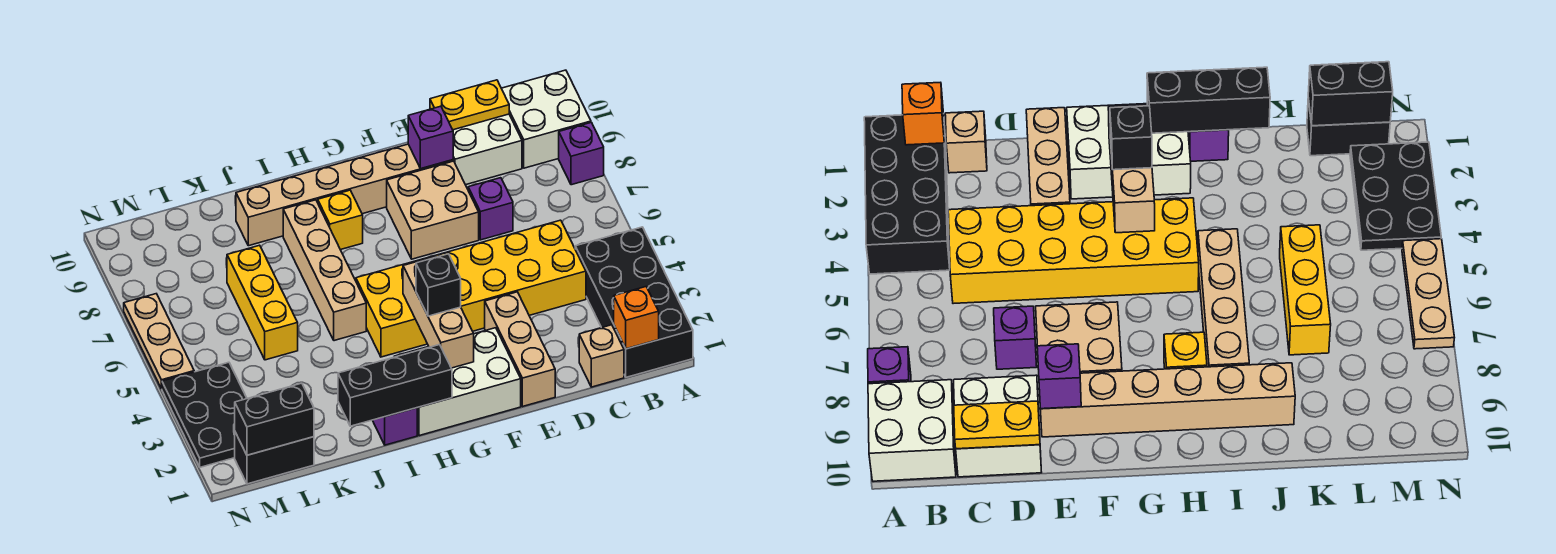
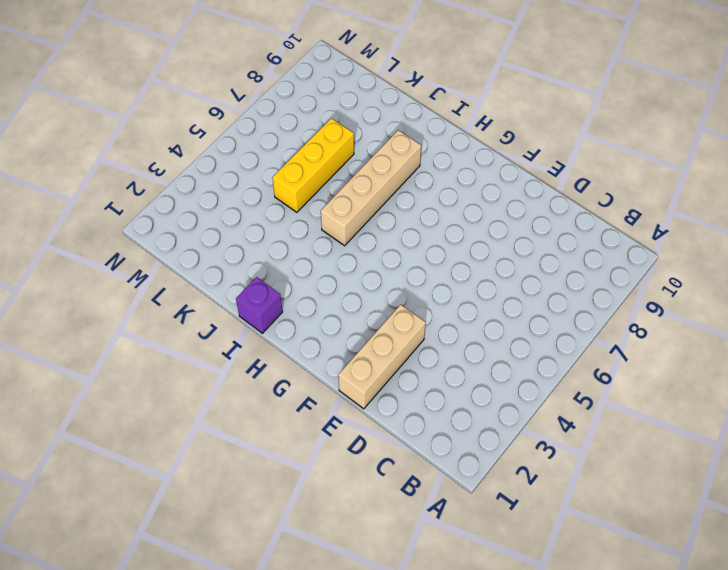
none -> black 2x4 brick [575,227,693,377]
none -> purple 1x1 brick [559,122,604,185]
none -> white 2x2 brick [501,70,591,168]

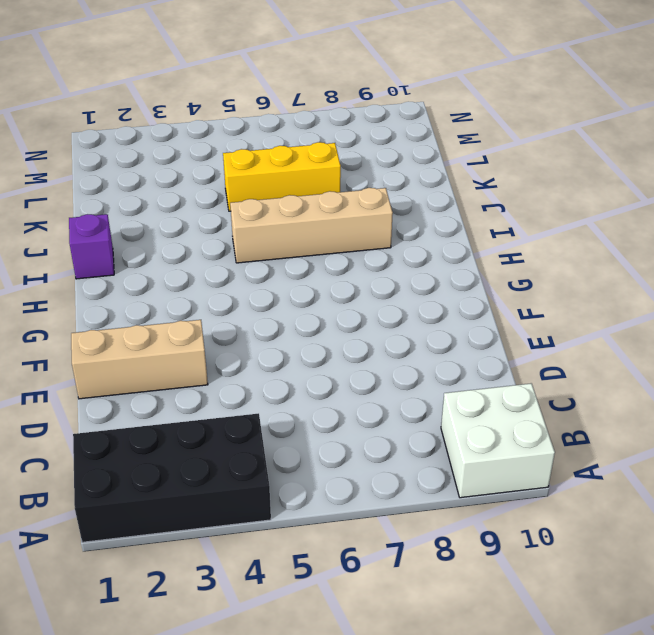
none -> purple 1x1 brick [559,122,604,185]
none -> tan 1x1 brick [579,325,624,387]
none -> yellow 2x6 brick [356,220,586,357]

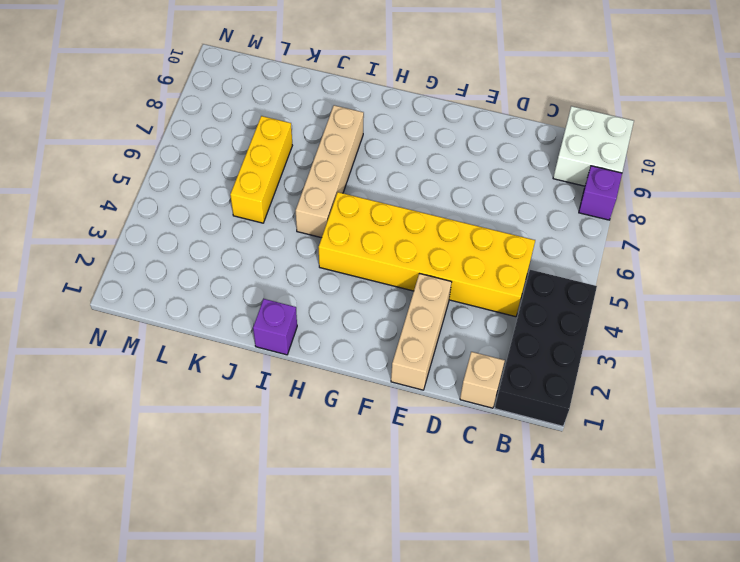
none -> white 2x2 brick [453,114,522,185]
none -> purple 1x1 brick [468,178,513,240]
none -> tan 2x2 brick [387,161,479,259]

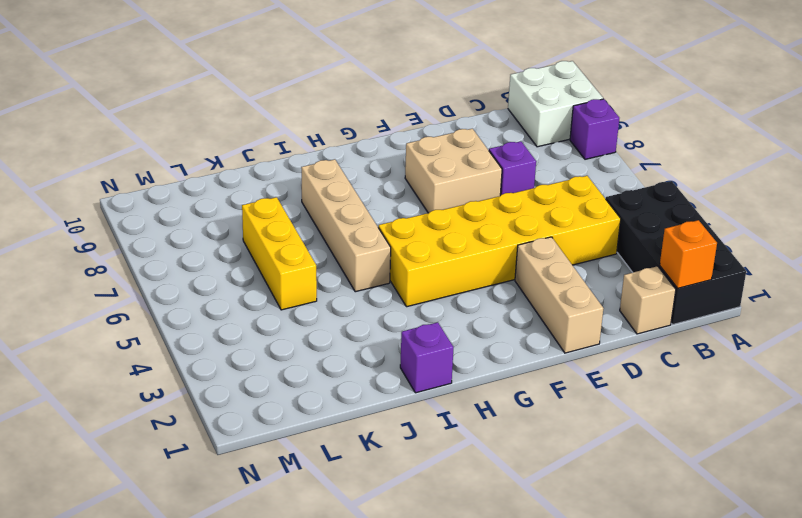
none -> white 2x2 brick [453,114,522,185]
none -> tan 1x6 brick [236,144,453,246]
none -> white 2x3 brick [394,328,521,436]

